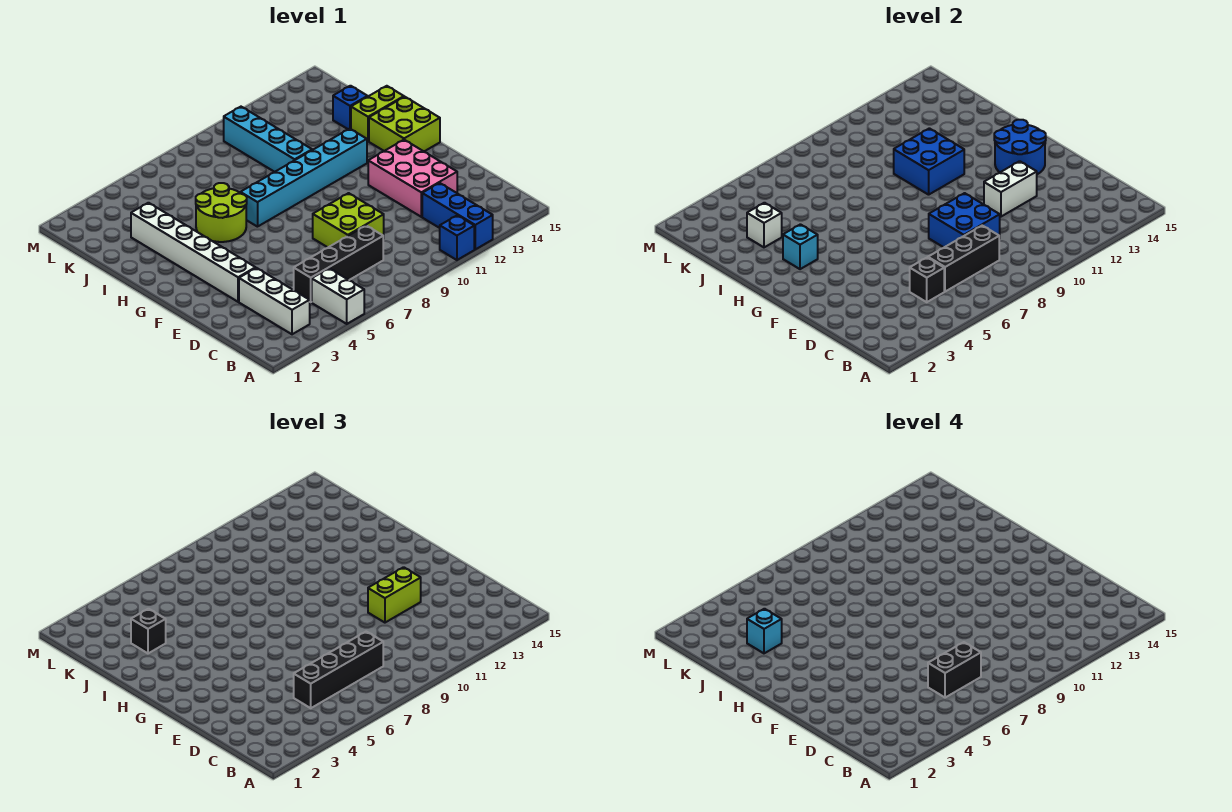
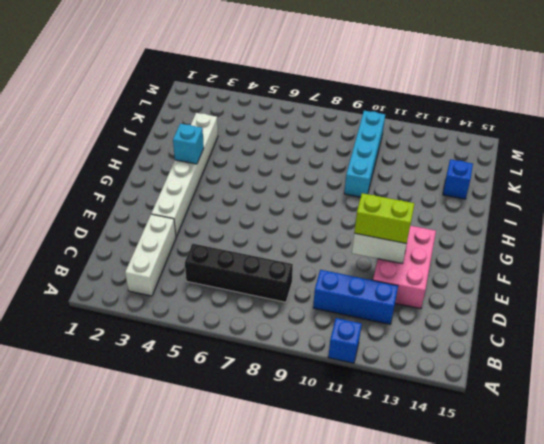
blue 1x3 brick [313,270,398,324] -> blue 1x3 brick turned to [422,183,493,249]
none -> white 1x2 brick [312,268,364,324]
none -> lime 2x2 brick [313,193,384,247]
none -> lime 2x2 brick [369,97,440,151]

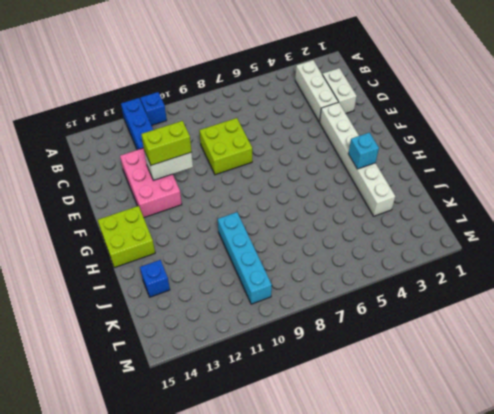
white 1x2 brick [322,68,357,113] -> white 1x2 brick moved to [312,268,364,324]
none -> black 1x4 brick [294,226,383,302]
none -> lime 2x2 round brick [196,183,247,242]
none -> cyan 1x6 brick [240,129,367,227]

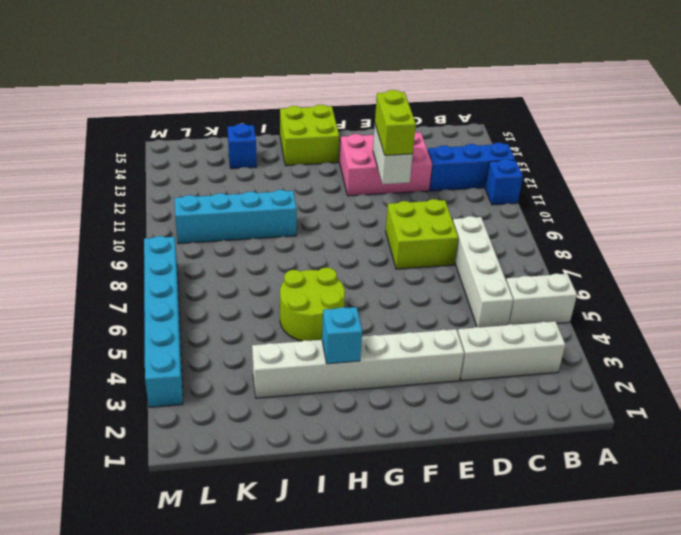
white 1x4 brick [453,216,513,327] -> black 1x4 brick [294,226,383,302]
cyan 1x6 brick [144,236,183,407] -> cyan 1x6 brick moved to [240,129,367,227]
none -> lime 1x2 brick [351,86,404,141]
none -> black 1x1 brick [910,258,944,302]
none -> black 1x3 brick [928,226,999,292]

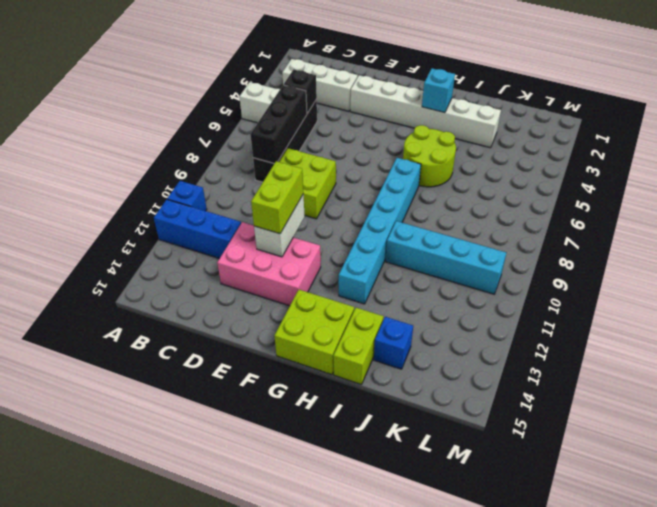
none -> blue 2x2 brick [929,193,1000,247]
none -> blue 2x2 round brick [994,120,1046,174]
none -> blue 2x2 brick [894,128,964,195]

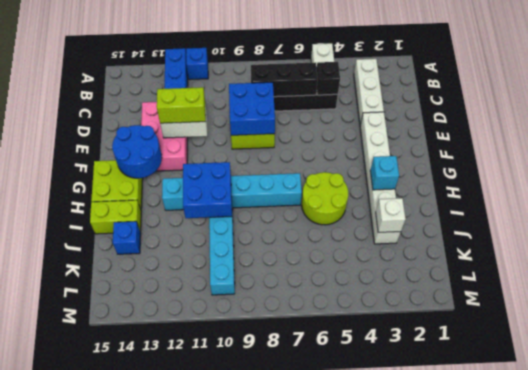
none -> black 1x4 brick [294,632,383,708]
none -> black 1x1 brick [131,609,166,653]
none -> black 1x2 brick [928,642,981,698]

